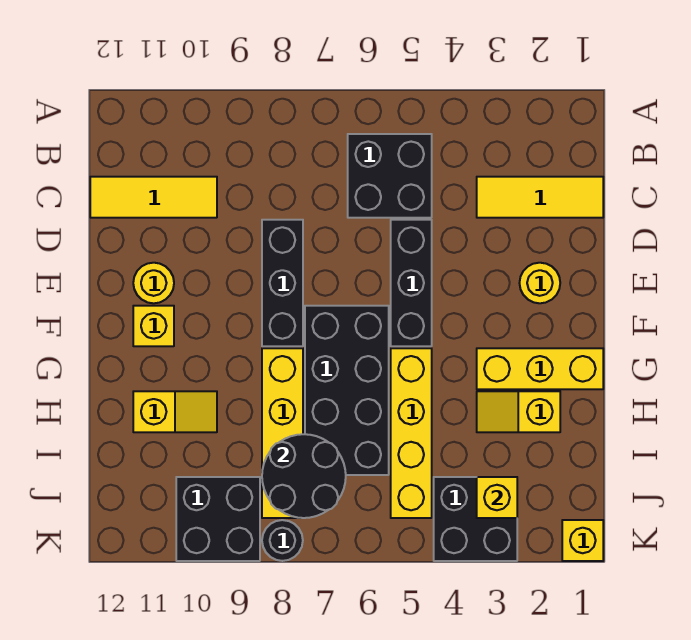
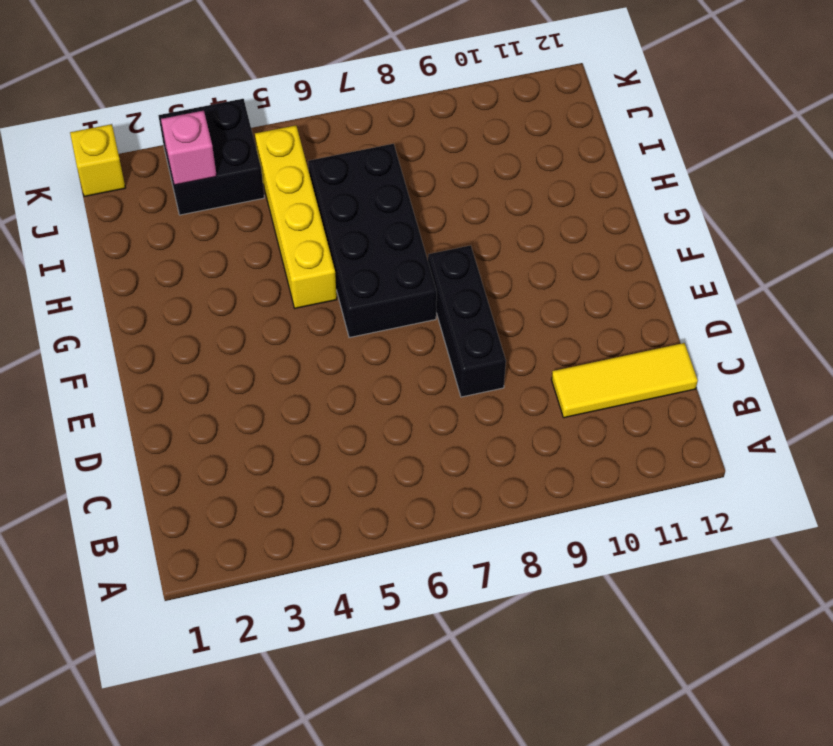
pink 1x1 brick [161,111,217,185] -> yellow 1x1 brick [477,477,517,518]
none -> black 2x2 brick [348,134,432,218]
none -> yellow 1x3 tile [477,177,603,218]
none -> black 1x3 brick [391,220,432,346]

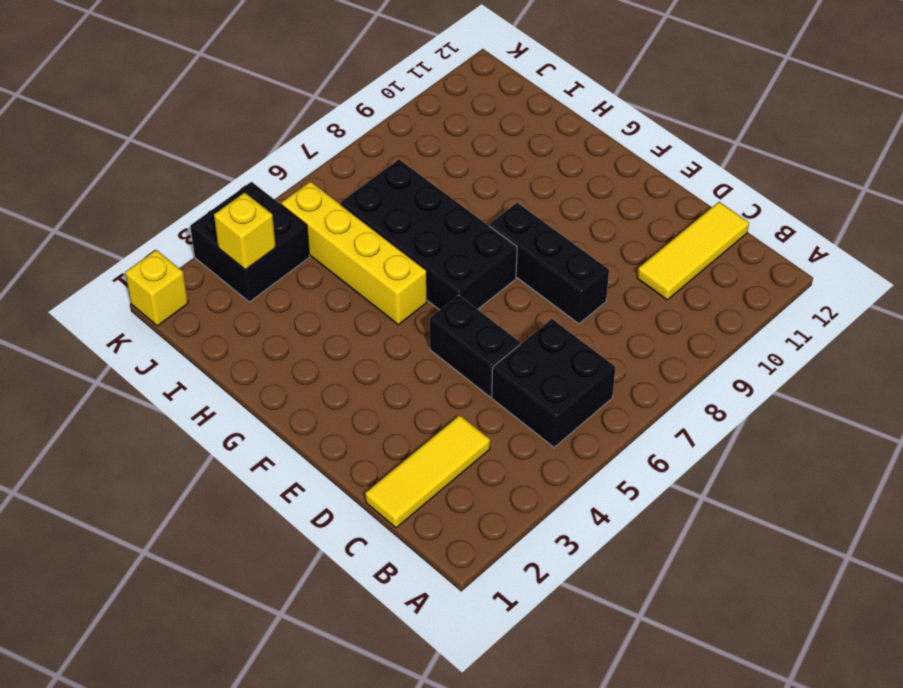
black 1x2 brick [430,295,520,397] -> black 1x3 brick [391,220,432,346]
none -> yellow 1x1 round brick [520,263,560,303]
none -> yellow 1x1 round brick [133,263,174,303]
none -> yellow 1x1 brick [133,306,174,346]

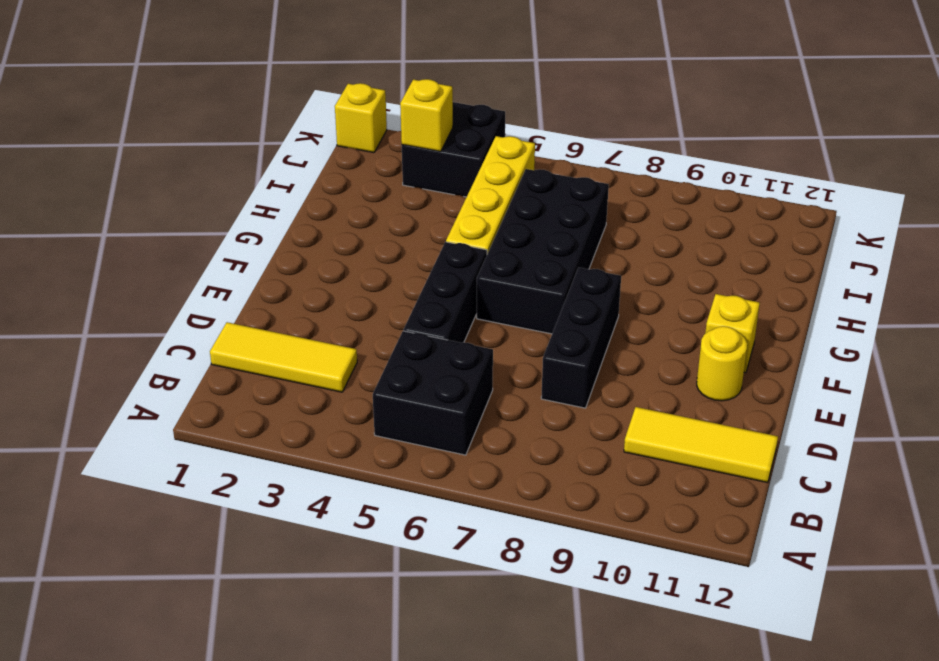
none -> yellow 1x1 round brick [520,263,560,303]
none -> yellow 1x3 brick [477,348,603,389]
none -> yellow 1x4 brick [262,348,303,518]

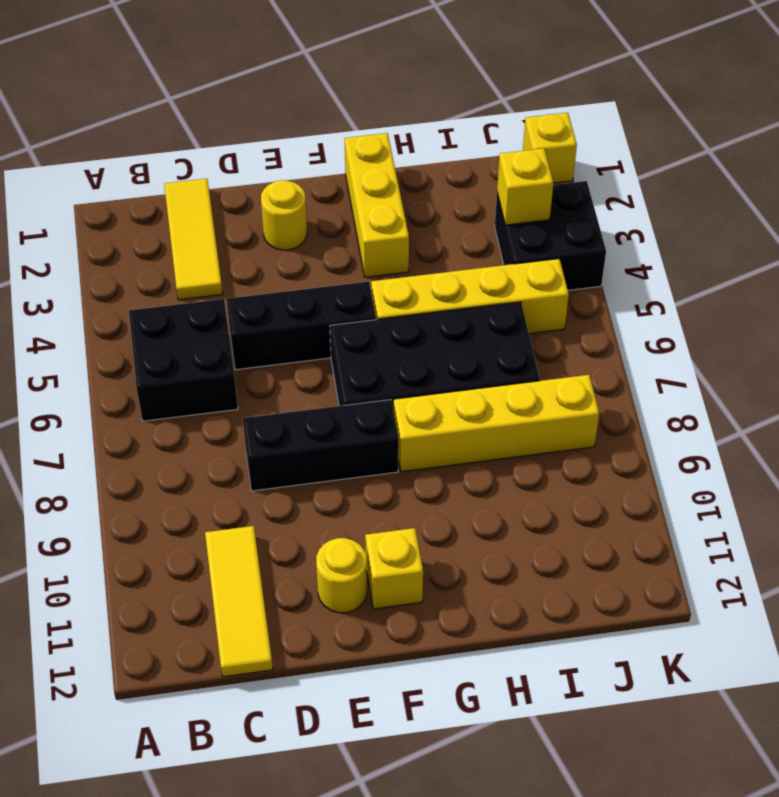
none -> yellow 1x2 slope [477,391,560,432]
none -> yellow 1x2 slope [133,391,217,432]
none -> black 2x2 brick [176,477,260,561]

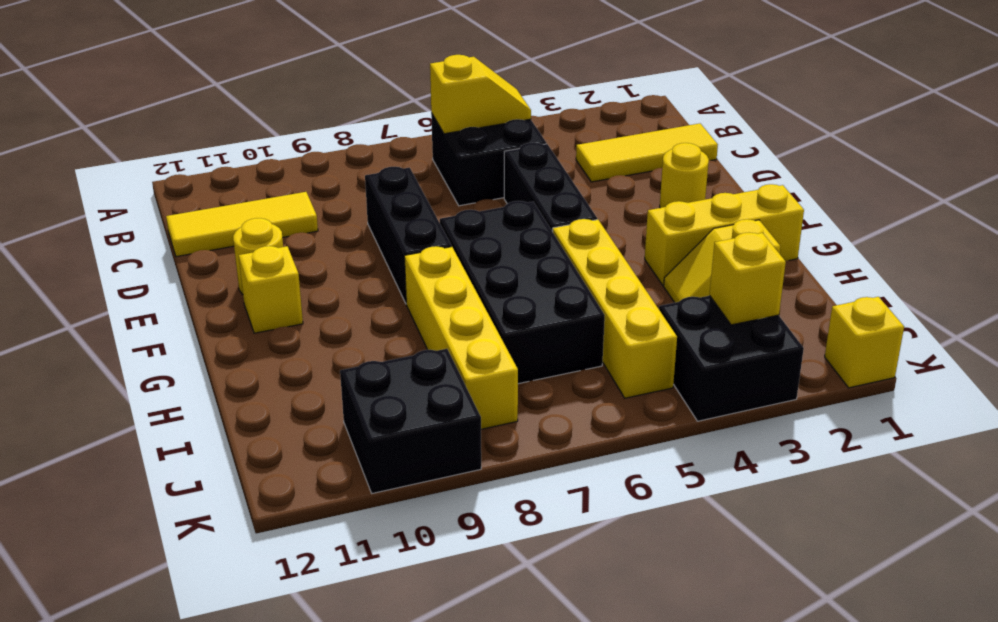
yellow 1x2 slope [430,55,531,134] -> yellow 1x2 slope moved to [133,391,217,432]
none -> black 1x1 round brick [262,520,303,561]
none -> black 2x2 round brick [262,434,346,518]

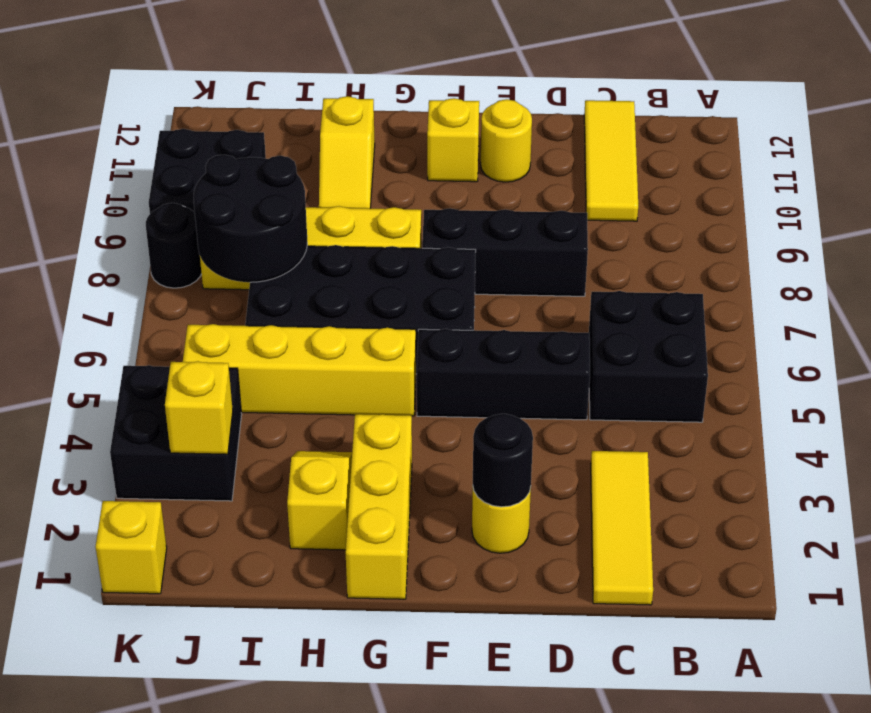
black 1x1 round brick [473,414,533,507] -> none

